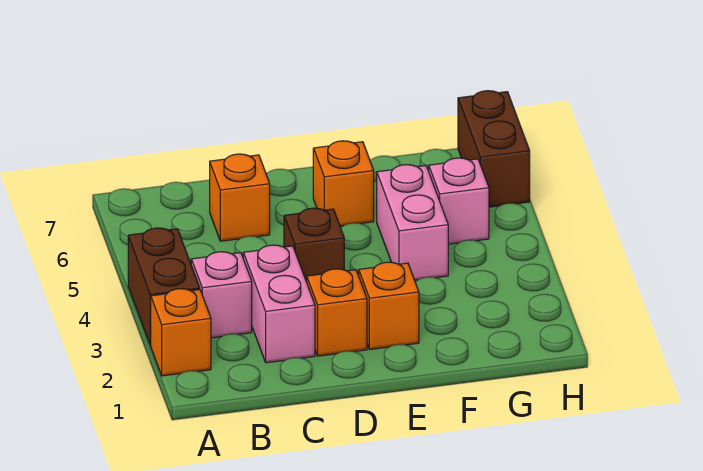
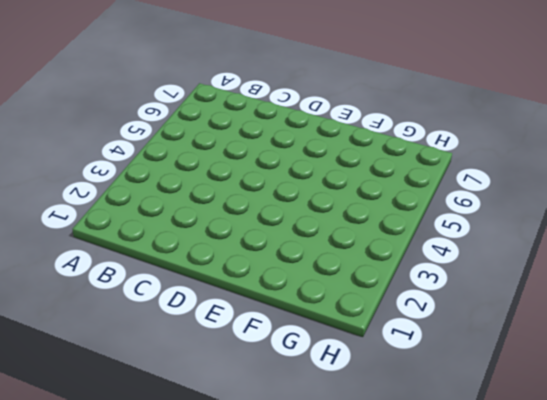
none -> orange 1x1 brick [150,289,211,376]
none -> brown 1x2 brick [128,228,200,345]
none -> pink 1x1 brick [191,252,252,338]

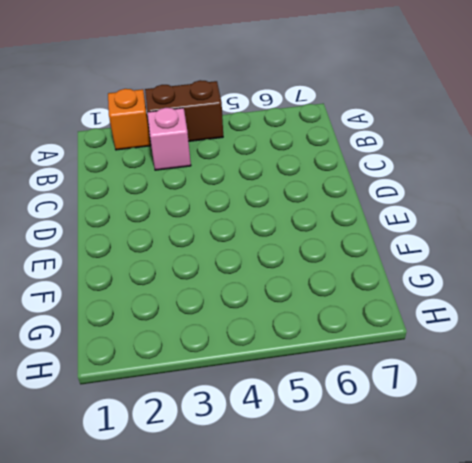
none -> pink 1x2 brick [243,245,315,363]
none -> orange 1x1 brick [210,154,270,241]
none -> orange 1x1 brick [307,269,367,356]

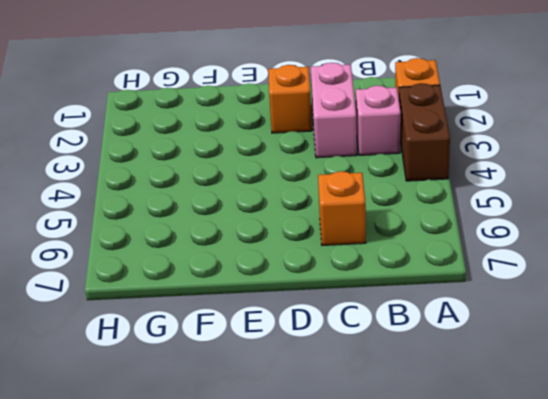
none -> brown 1x1 brick [284,208,344,282]
none -> orange 1x1 brick [359,262,419,349]
none -> orange 1x1 brick [313,141,374,226]

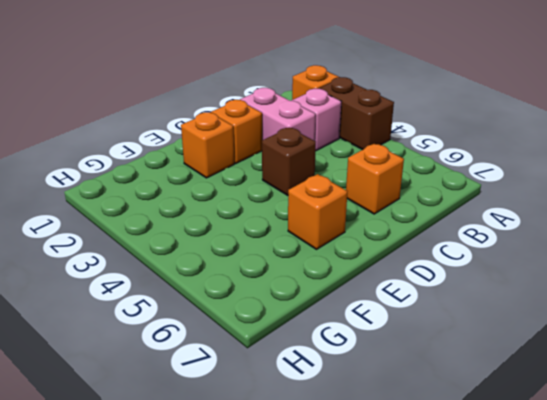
none -> pink 1x2 brick [377,165,448,280]
none -> pink 1x1 brick [429,158,489,244]
none -> brown 1x2 brick [458,91,530,207]

